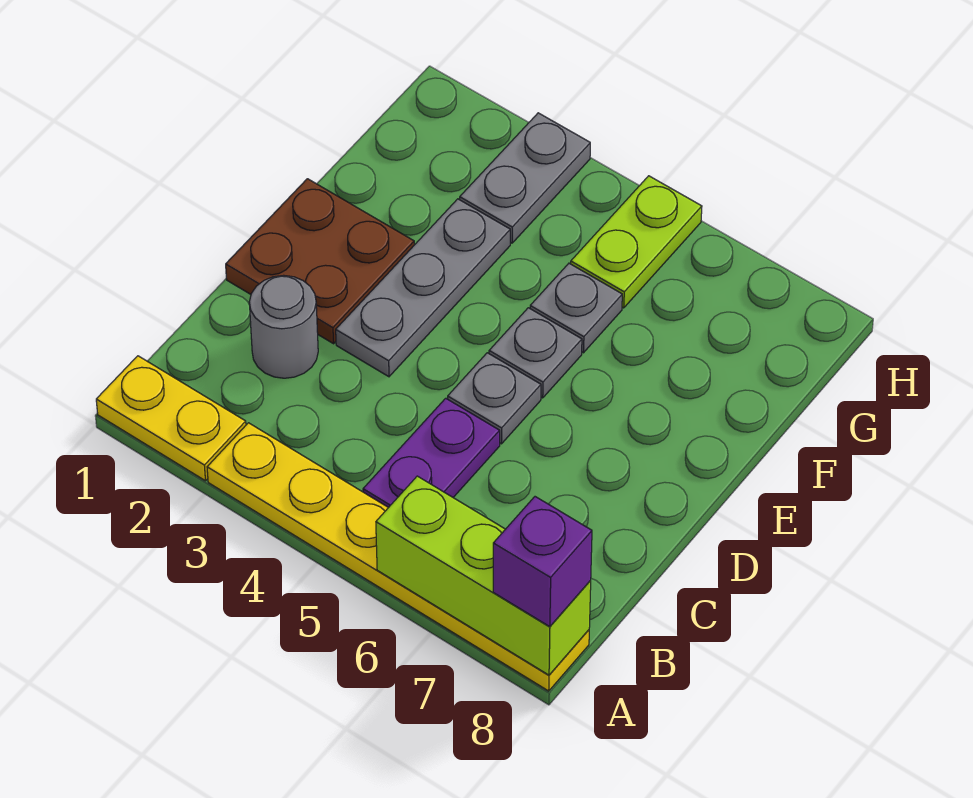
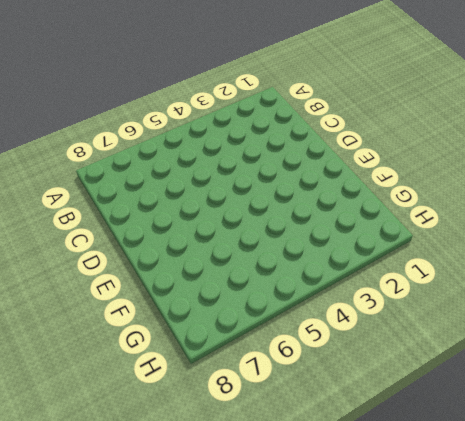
none -> yellow 1x2 plate [96,356,246,481]
none -> yellow 1x6 plate [207,423,589,691]
none -> purple 1x2 plate [363,398,500,508]

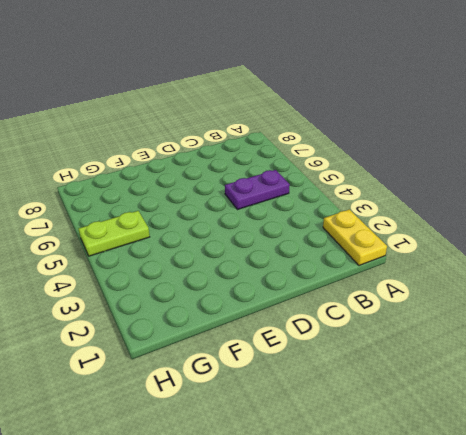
none -> yellow 1x6 plate [207,423,589,691]
none -> grey 1x1 round brick [249,275,318,378]
none -> brown 2x2 plate [226,179,414,344]

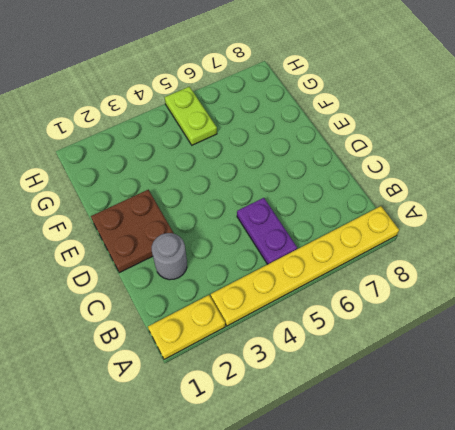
none -> grey 1x3 plate [336,199,510,377]
none -> grey 1x1 plate [448,353,541,444]
none -> grey 1x1 plate [489,308,582,398]

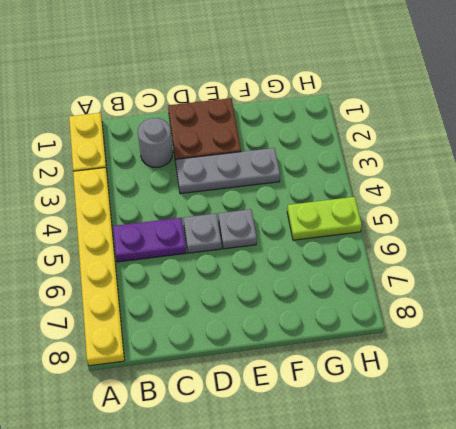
none -> grey 1x1 plate [530,263,622,353]
none -> grey 1x2 plate [460,113,590,243]
none -> lime 1x3 brick [376,476,591,675]

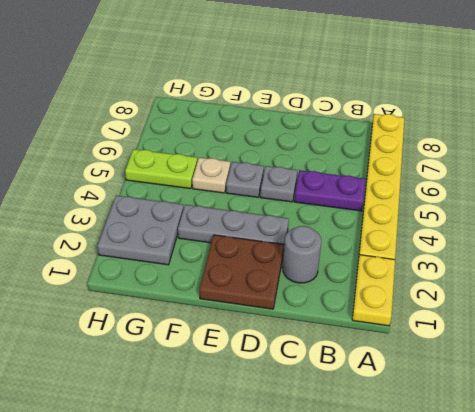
tan 1x1 plate [192,158,230,193] -> grey 1x1 plate [530,263,622,353]
grey 2x2 plate [97,195,183,265] -> grey 1x2 plate [460,113,590,243]
none -> lime 1x3 brick [376,476,591,675]
none -> purple 1x1 brick [493,497,592,627]

